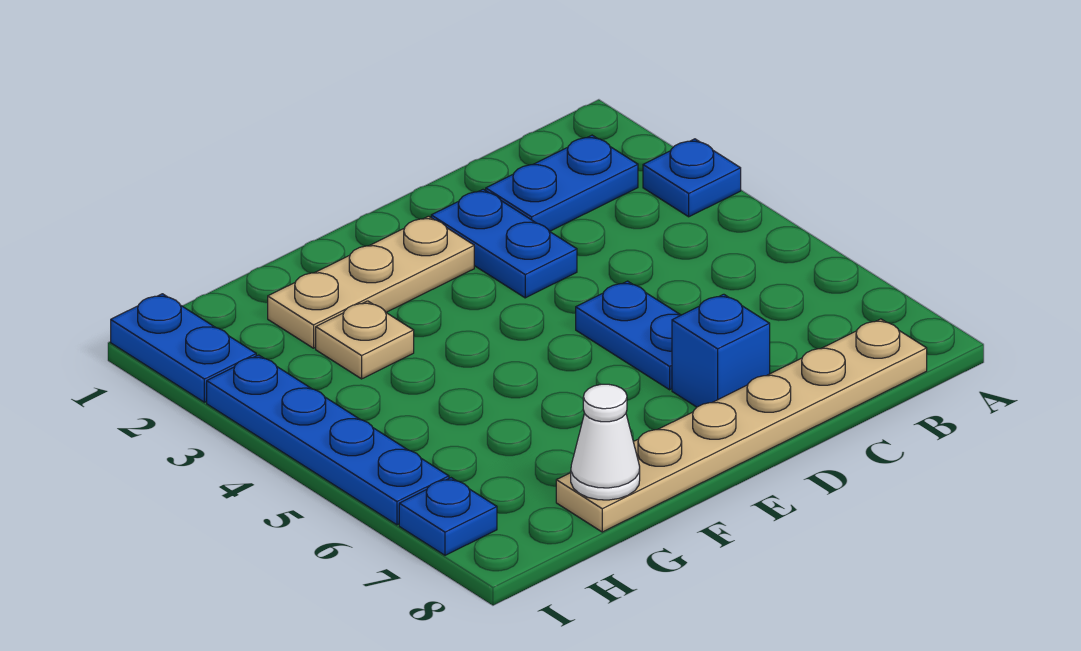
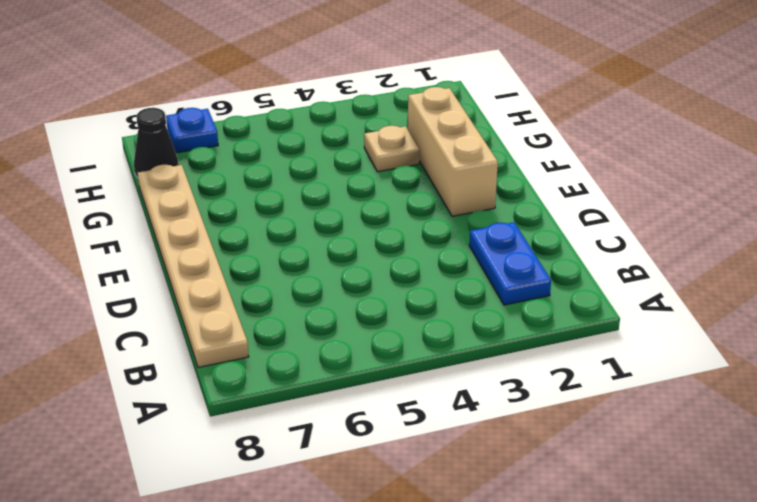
tan 1x3 brick [408,87,498,216] -> tan 1x3 plate [268,216,474,348]
black 1x1 cone [134,108,178,178] -> none
none -> blue 1x1 plate [643,139,741,217]
none -> blue 1x2 plate [431,189,577,298]
none -> blue 1x2 plate [576,281,681,390]

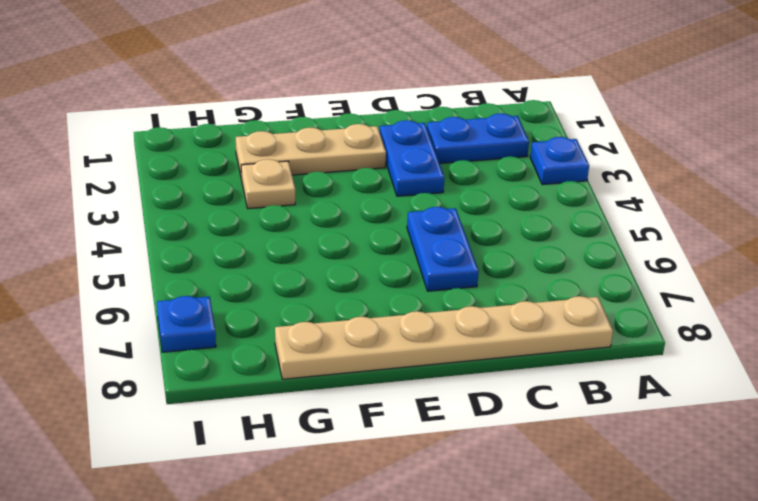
none -> blue 1x1 brick [672,294,770,407]
none -> blue 1x2 plate [111,294,256,402]
none -> blue 1x4 plate [207,355,449,525]

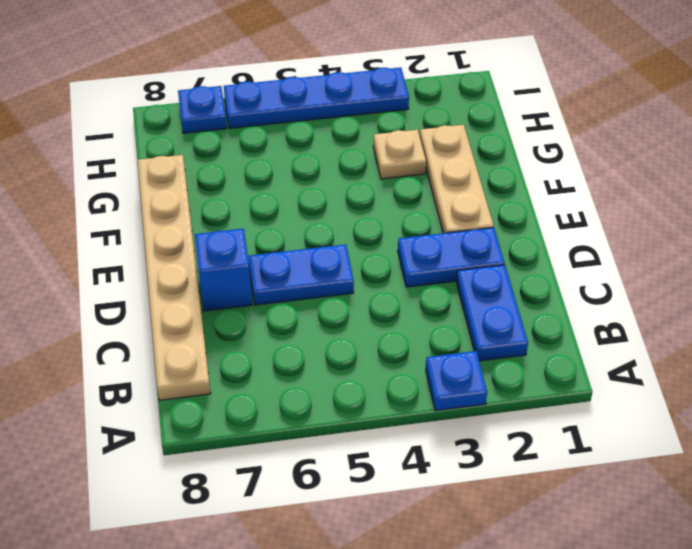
none -> blue 1x2 plate [111,294,256,402]
none -> white 1x1 cone [571,384,640,500]

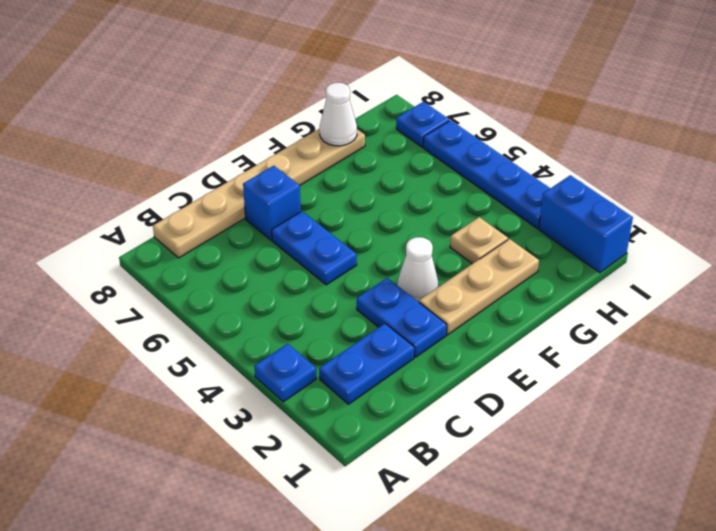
white 1x1 cone [397,237,438,302] -> none
blue 1x2 brick [539,175,633,273] -> blue 1x2 plate [111,294,256,402]

